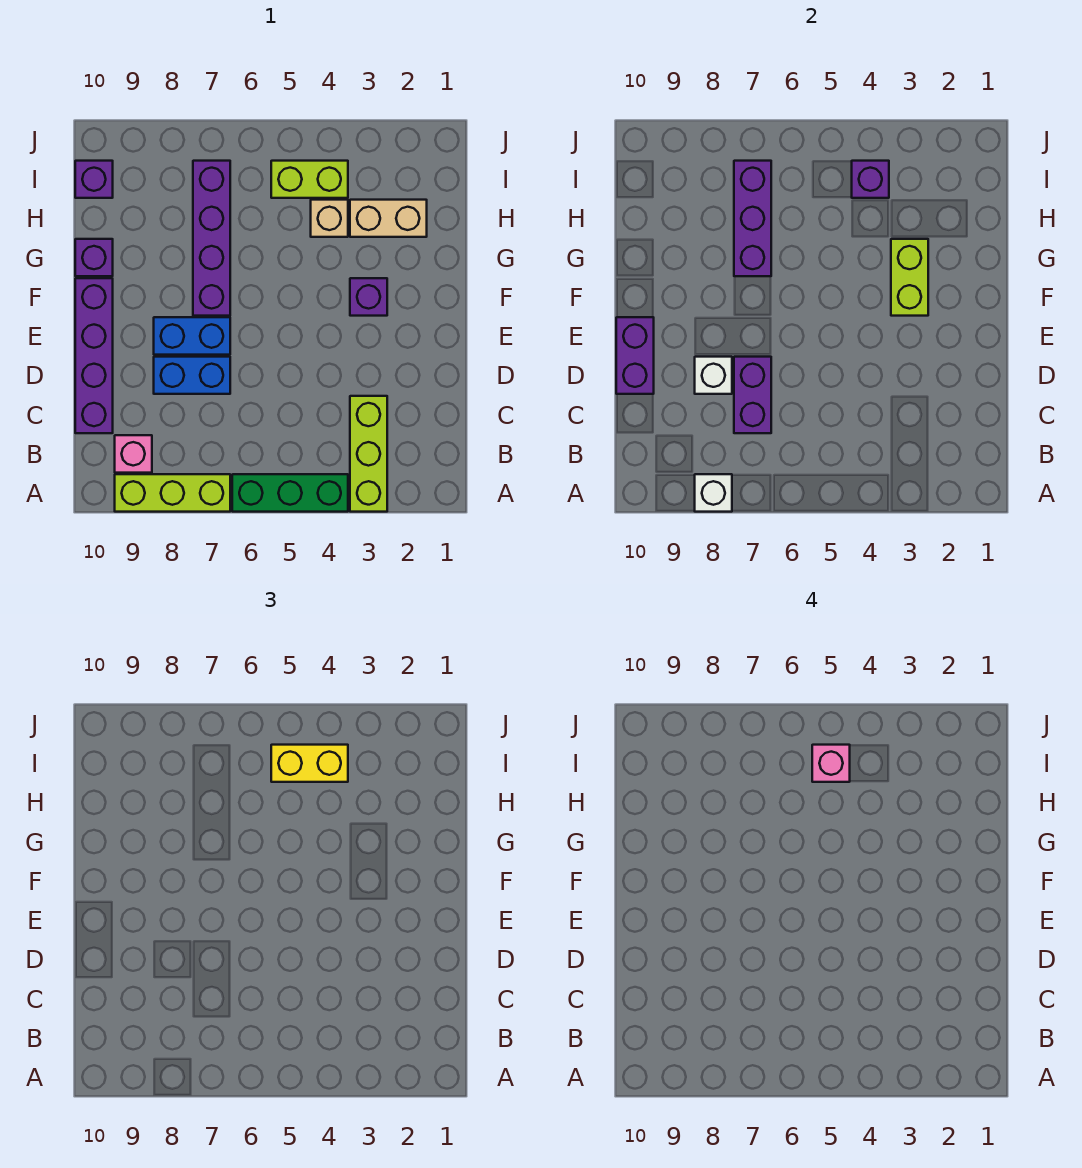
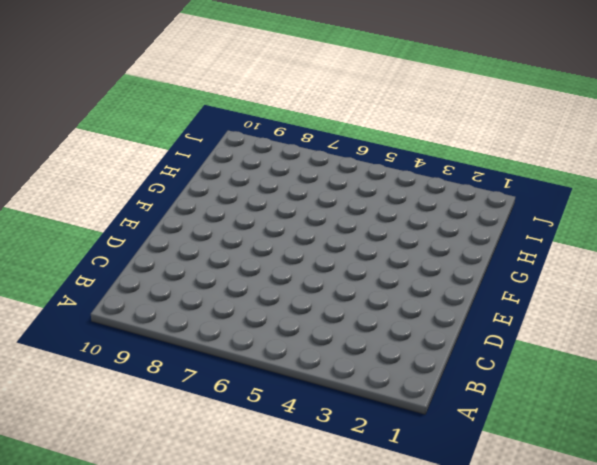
none -> lime 1x3 brick [350,396,387,512]
none -> green 1x3 brick [232,474,348,512]
none -> lime 1x3 brick [115,474,230,512]

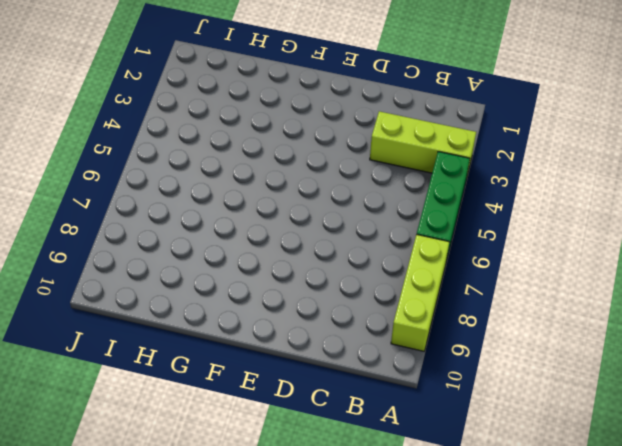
none -> pink 1x1 brick [115,435,152,473]
none -> purple 1x4 brick [75,278,113,433]
none -> blue 1x2 brick [154,357,230,394]

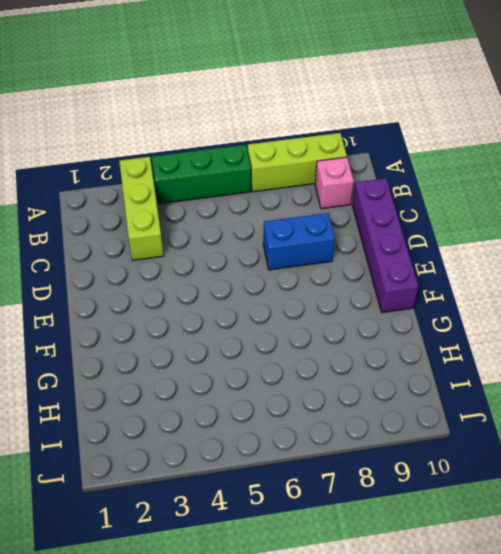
none -> blue 1x2 brick [154,317,230,355]
none -> purple 1x1 brick [350,278,387,316]
none -> purple 1x4 brick [193,161,230,316]

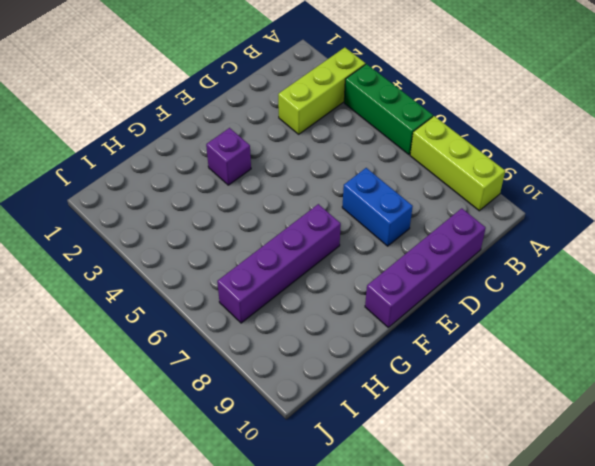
none -> pink 1x1 brick [115,435,152,473]
none -> blue 1x2 brick [154,317,230,355]
none -> purple 1x1 brick [75,239,113,276]

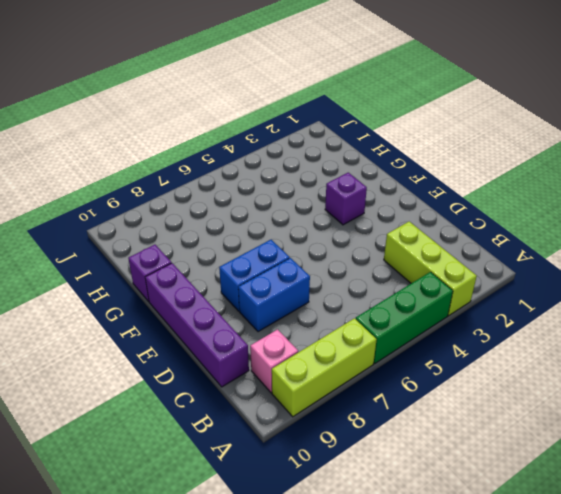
none -> purple 1x4 brick [193,161,230,316]
none -> tan 1x2 brick [350,200,427,237]
none -> tan 1x1 brick [311,200,348,237]

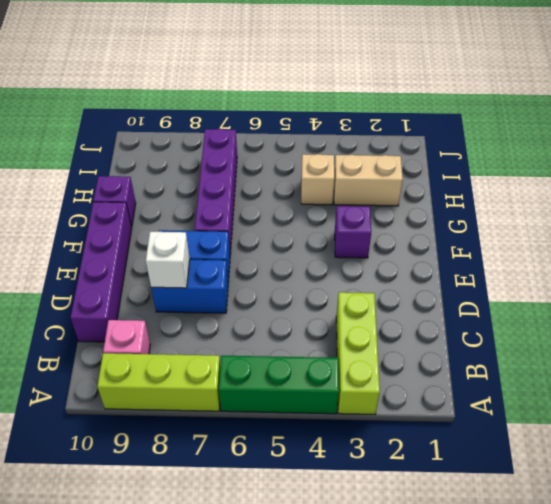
none -> lime 1x2 brick [271,161,348,198]
none -> purple 1x1 brick [75,161,113,198]
none -> white 1x1 brick [695,474,732,512]

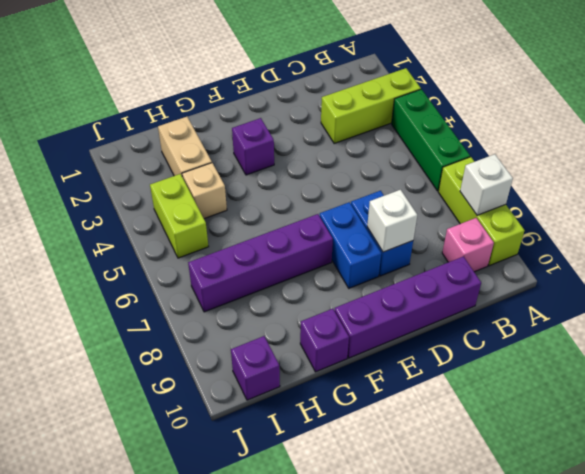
none -> purple 1x2 brick [734,357,771,433]
none -> purple 1x2 brick [616,317,654,394]
none -> lime 1x2 brick [891,239,928,316]

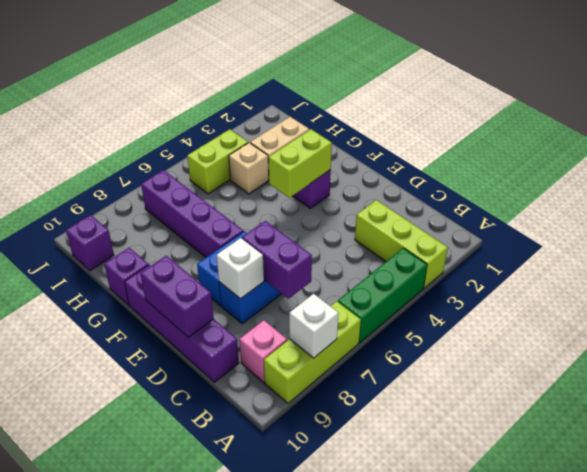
lime 1x2 brick [269,129,332,198] -> lime 1x2 brick turned to [891,239,928,316]
none -> purple 1x3 brick [734,161,771,276]
none -> purple 1x1 brick [852,161,889,198]
none -> yellow 1x2 brick [271,745,348,782]

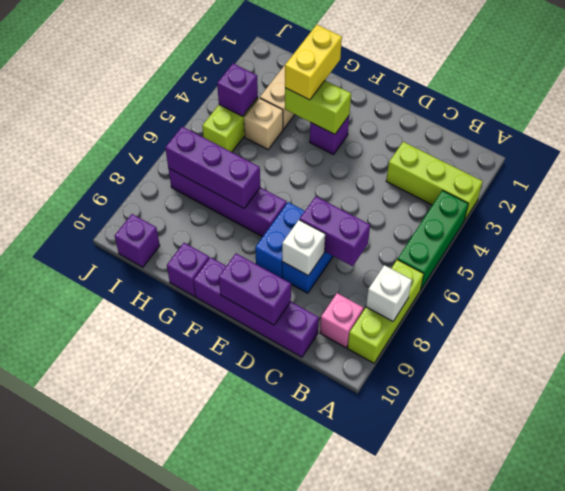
yellow 1x2 brick [285,25,342,100] -> yellow 1x2 brick moved to [271,745,348,782]
none -> pink 1x1 brick [812,745,850,782]

